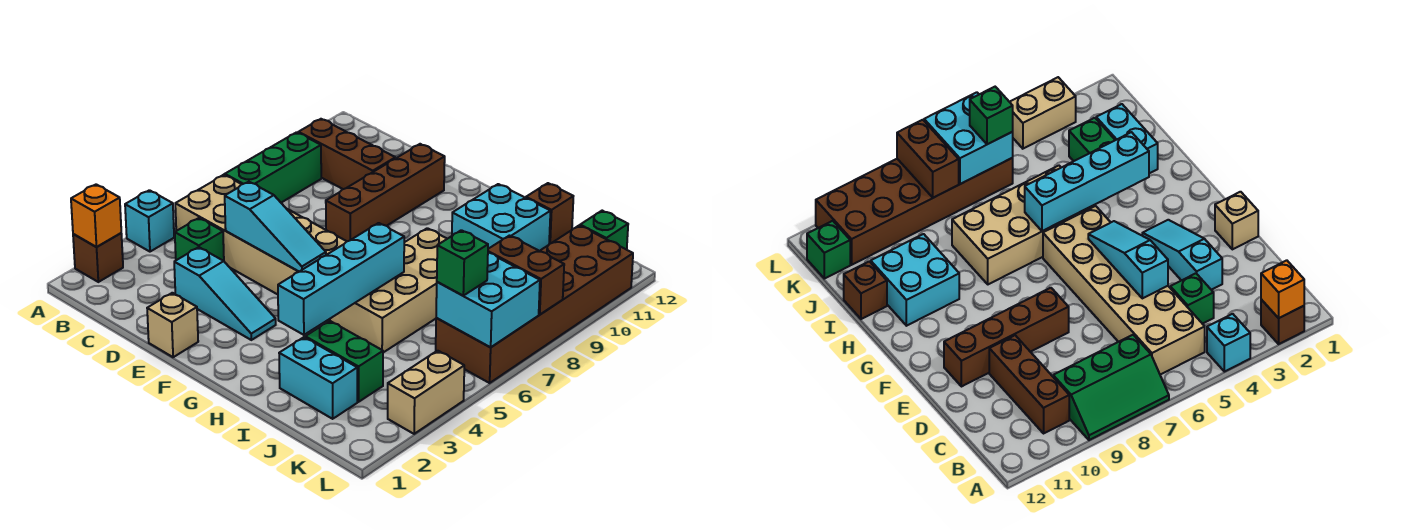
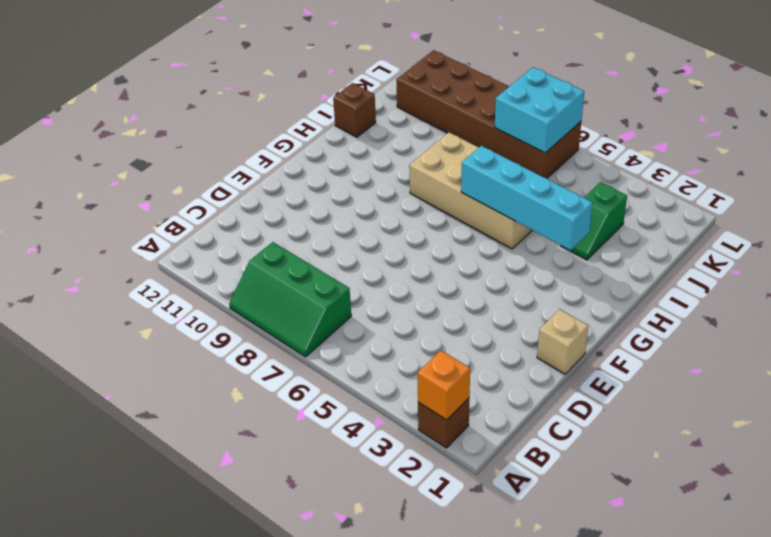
green 1x2 slope [561,182,627,260] -> green 1x2 brick [305,321,383,402]
none -> cyan 1x1 brick [125,190,174,252]
none -> tan 2x6 brick [175,175,347,322]
none -> brown 1x3 brick [298,119,395,189]

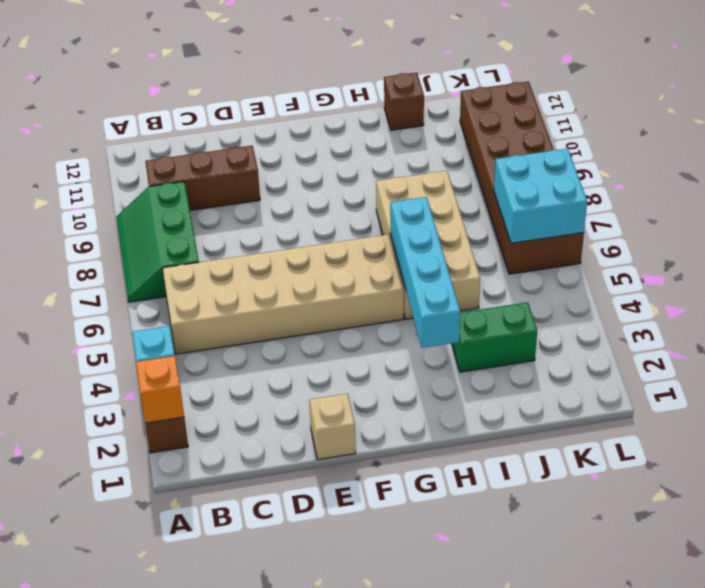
none -> green 1x1 brick [175,218,224,261]
none -> cyan 1x3 slope [174,247,276,340]
none -> brown 1x4 brick [326,144,445,241]

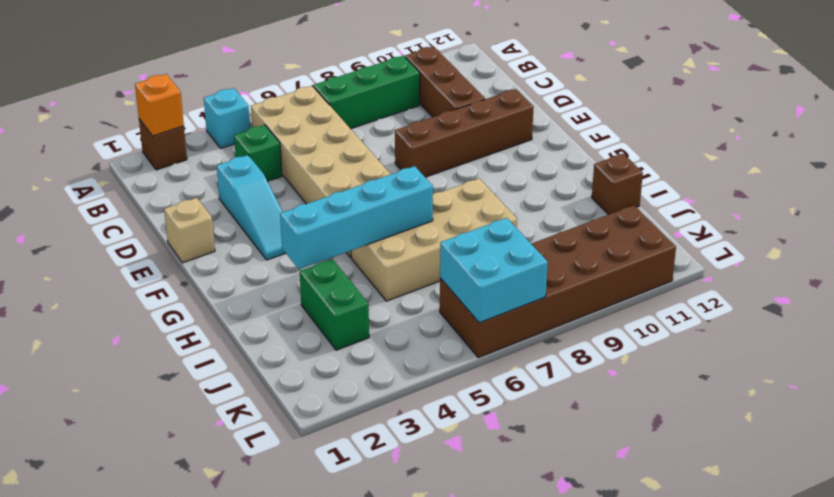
none -> cyan 2x2 brick [452,184,550,251]
none -> cyan 1x2 brick [279,337,357,419]
none -> green 1x1 brick [580,211,628,250]

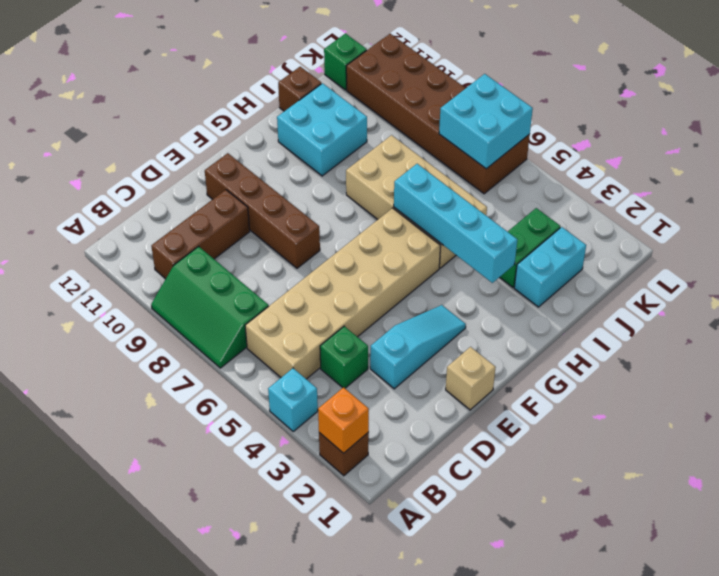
none -> tan 1x2 brick [388,351,464,434]
none -> cyan 1x3 slope [225,182,326,272]
none -> brown 1x2 brick [488,236,564,315]

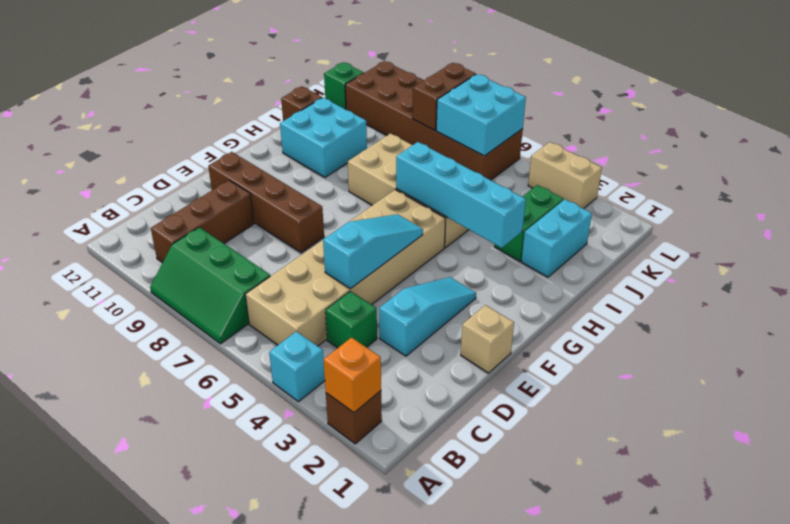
none -> green 1x1 brick [437,230,488,296]

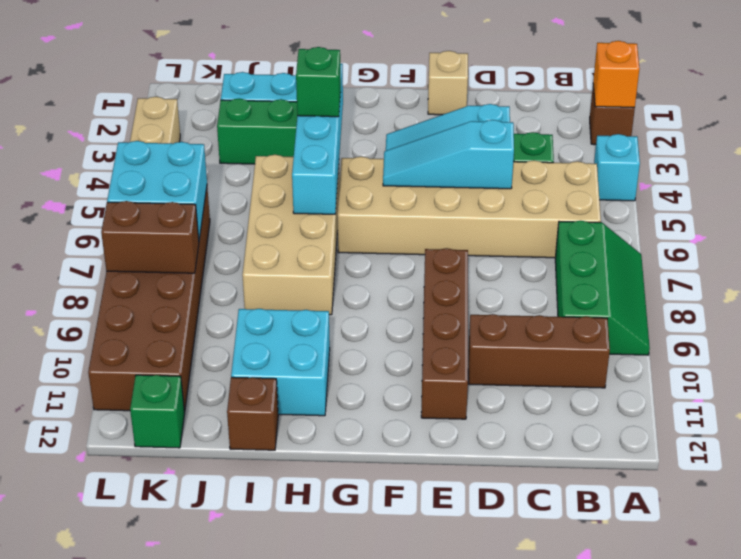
green 1x1 brick [296,47,341,117] -> green 1x1 brick moved to [437,230,488,296]

